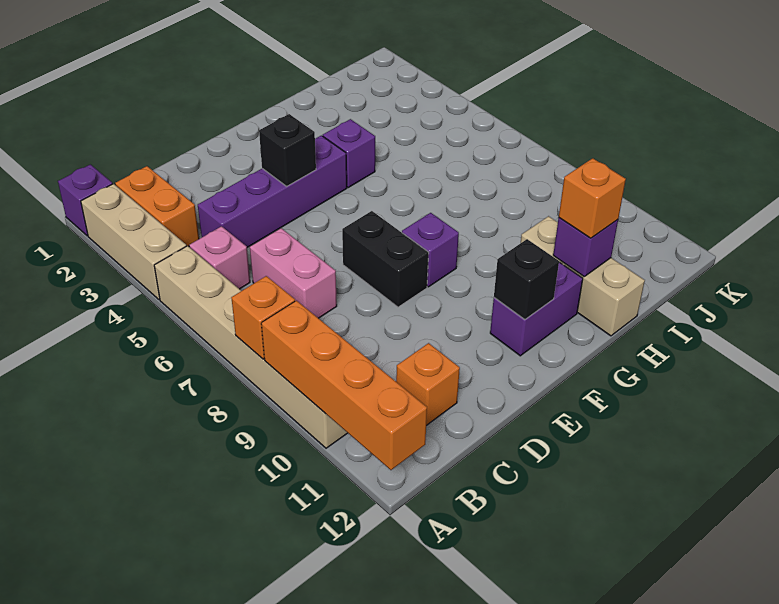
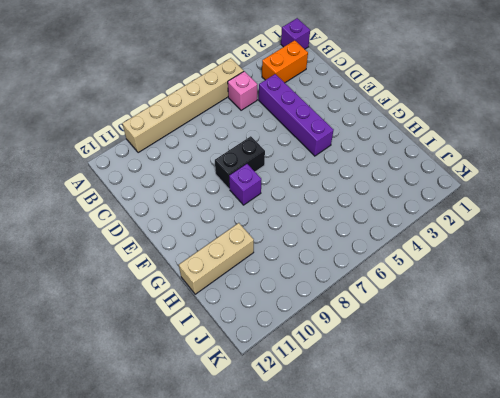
none -> tan 1x3 brick [81,184,186,300]
none -> pink 1x2 brick [250,228,337,318]
none -> orange 1x1 brick [396,343,460,426]

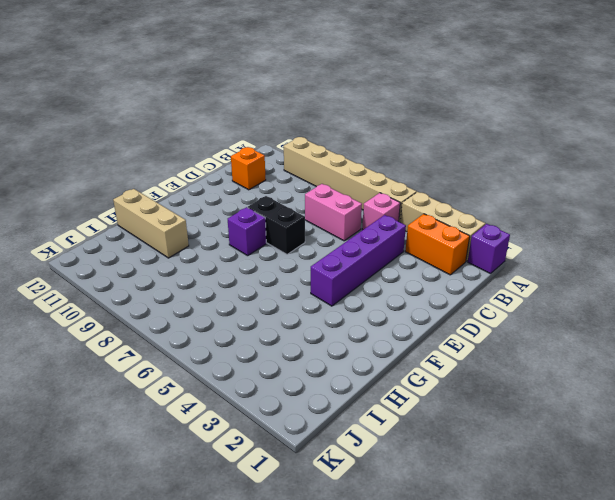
none -> purple 1x2 brick [490,262,583,356]
none -> purple 1x1 brick [323,119,375,188]
none -> orange 1x1 brick [231,276,295,359]

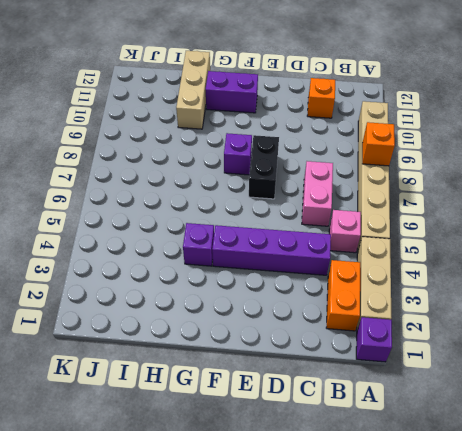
none -> orange 1x4 brick [261,301,427,470]
none -> black 1x1 brick [259,114,316,186]
none -> black 1x1 brick [494,239,559,320]

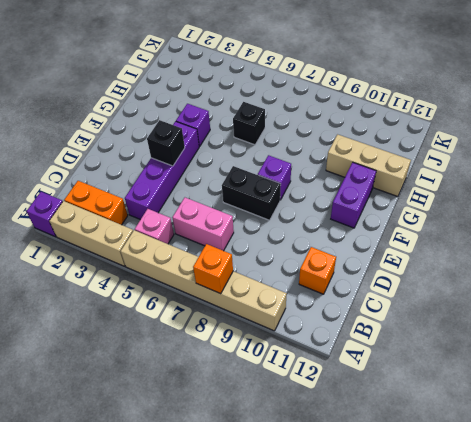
black 1x1 brick [233,102,265,145] -> black 1x1 brick moved to [494,239,559,320]
none -> orange 1x4 brick [261,301,427,470]
none -> purple 1x1 brick [553,218,618,276]
none -> orange 1x1 brick [559,158,626,238]

